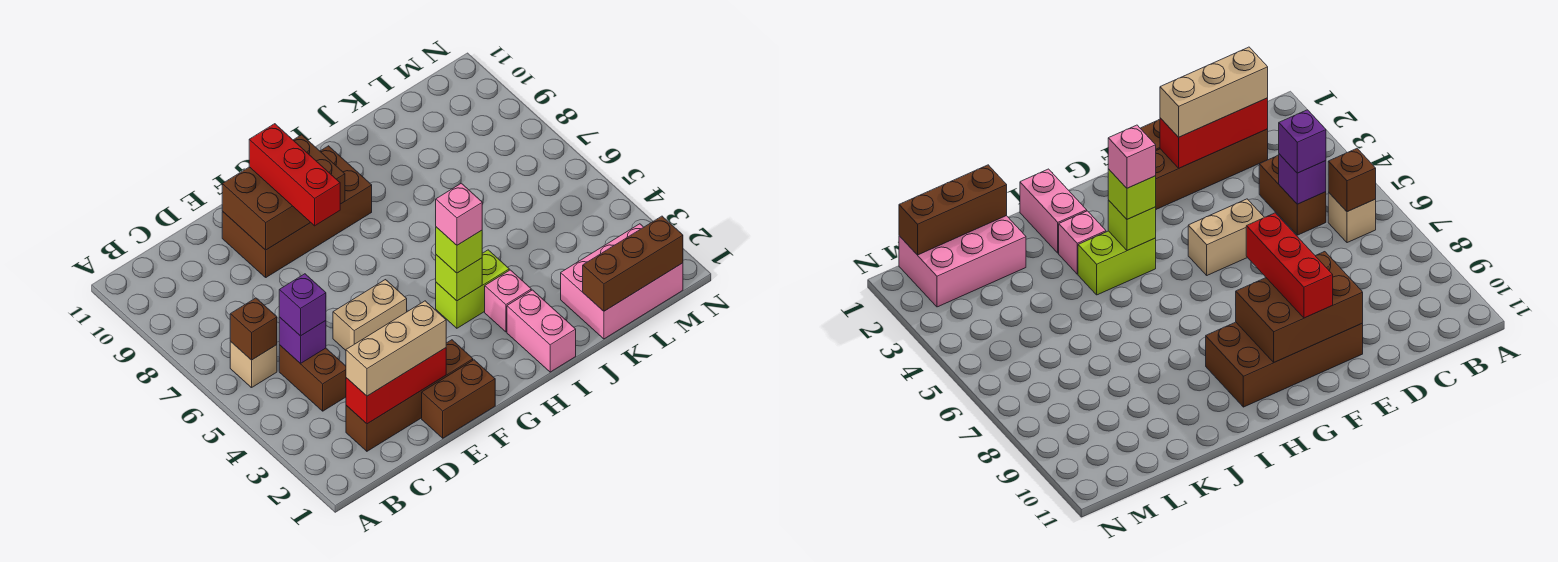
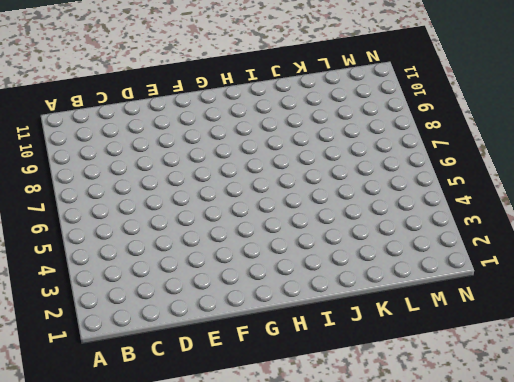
none -> tan 1x1 brick [230,342,277,388]
none -> brown 1x4 brick [346,340,473,451]
none -> brown 1x2 brick [279,345,346,411]

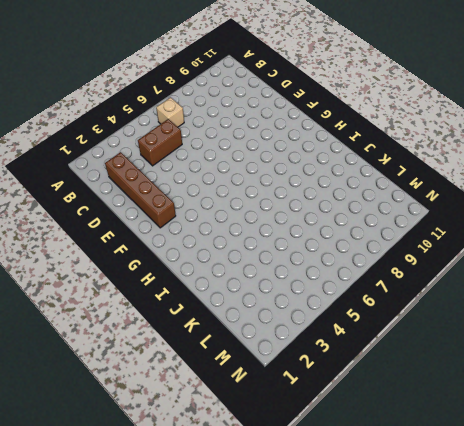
none -> brown 1x2 brick [422,360,495,438]
none -> tan 1x2 brick [333,280,407,350]
none -> brown 2x4 brick [222,146,372,277]

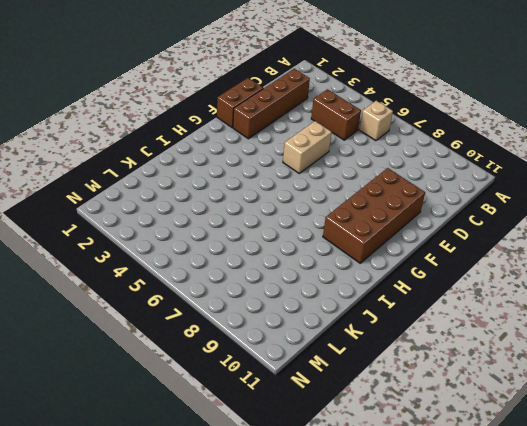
none -> lime 1x2 brick [436,250,509,328]
none -> pink 1x2 brick [507,290,576,372]
none -> pink 1x1 brick [485,270,531,332]

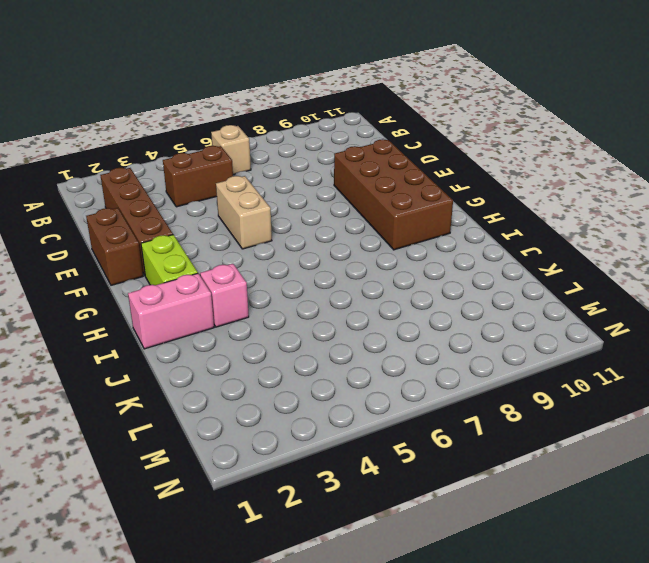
lime 1x2 brick [141,235,198,285] -> lime 1x2 brick moved to [436,250,509,328]
none -> pink 2x3 brick [561,224,683,339]
none -> brown 1x1 brick [230,298,277,360]
none -> red 1x3 brick [346,348,446,424]

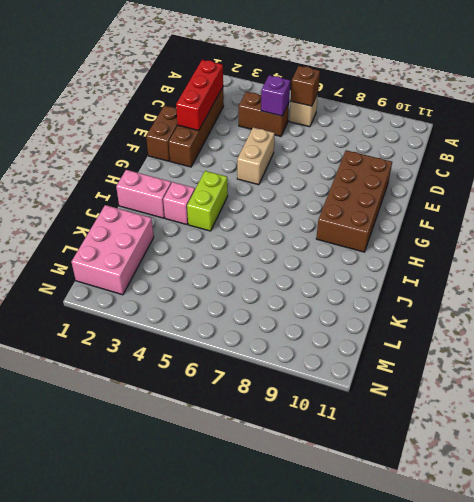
none -> brown 2x3 brick [222,135,345,250]
none -> lime 1x1 brick [436,255,482,301]
none -> brown 1x3 brick [583,216,683,311]

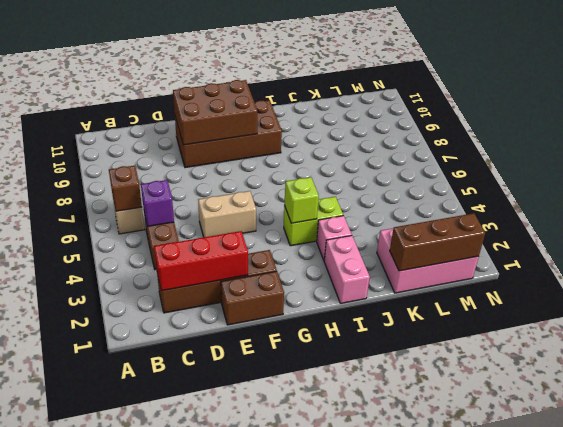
none -> tan 1x3 brick [346,301,446,396]
none -> purple 1x1 brick [279,274,326,336]
none -> red 1x3 brick [249,124,340,226]

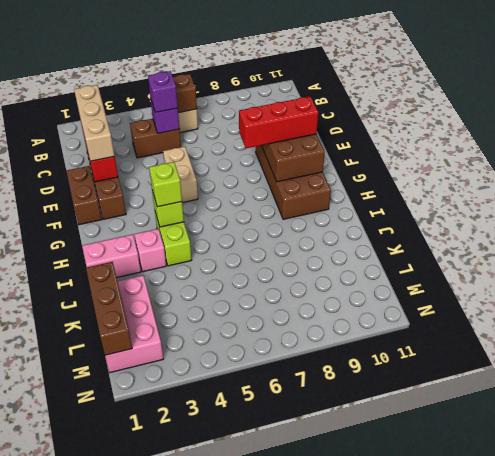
none -> pink 1x1 brick [436,183,482,245]

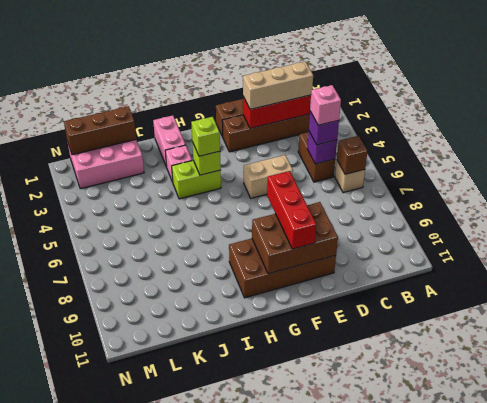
pink 1x1 brick [310,85,341,125] -> pink 1x1 brick moved to [436,183,482,245]

